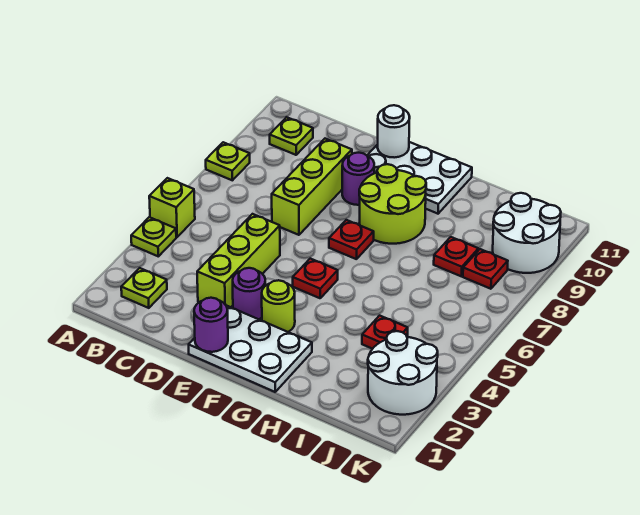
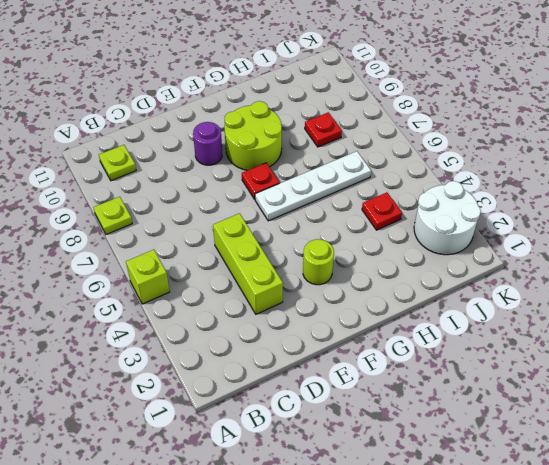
white 1x4 plate [255,151,371,221] -> none
none -> lime 1x1 plate [131,217,176,256]
none -> lime 1x1 plate [121,268,167,308]
none -> lime 1x3 brick [272,139,352,235]

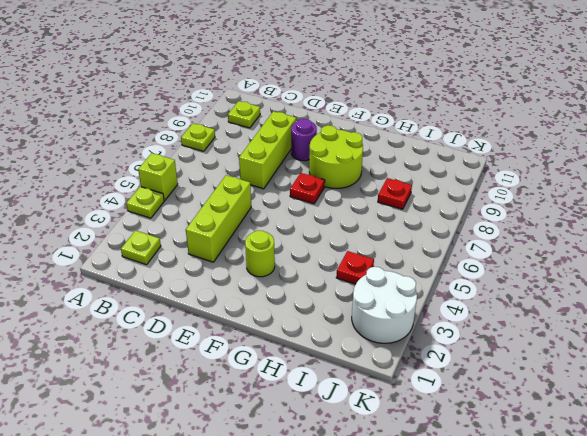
none -> white 2x3 plate [189,305,312,392]
none -> purple 1x1 round brick [233,268,266,319]
none -> white 2x3 plate [367,142,472,214]

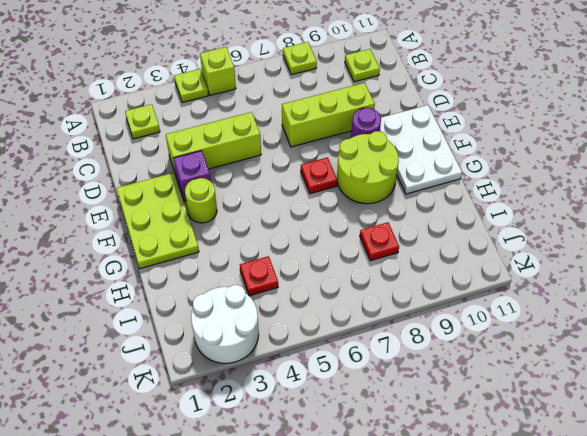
lime 2x3 plate [116,173,199,269] -> white 2x3 plate [189,305,312,392]
purple 1x1 brick [173,151,211,201] -> purple 1x1 round brick [233,268,266,319]
none -> red 1x1 plate [293,259,338,298]
none -> red 1x1 plate [463,249,508,289]
none -> white 2x2 round brick [493,193,561,273]

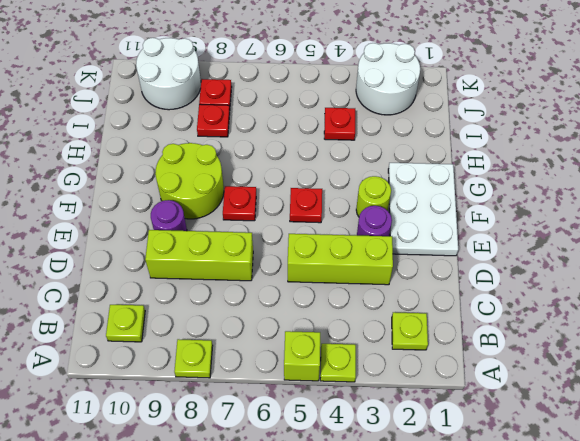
none -> white 2x3 plate [367,142,472,214]
none -> purple 1x1 round brick [194,298,228,352]
none -> white 1x1 round brick [377,105,410,158]

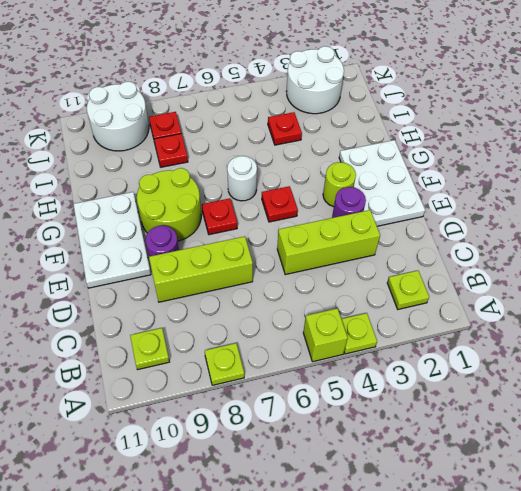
white 1x1 round brick [227,156,257,201] -> white 1x1 round brick moved to [377,105,410,158]
none -> purple 1x1 round brick [194,298,228,352]

